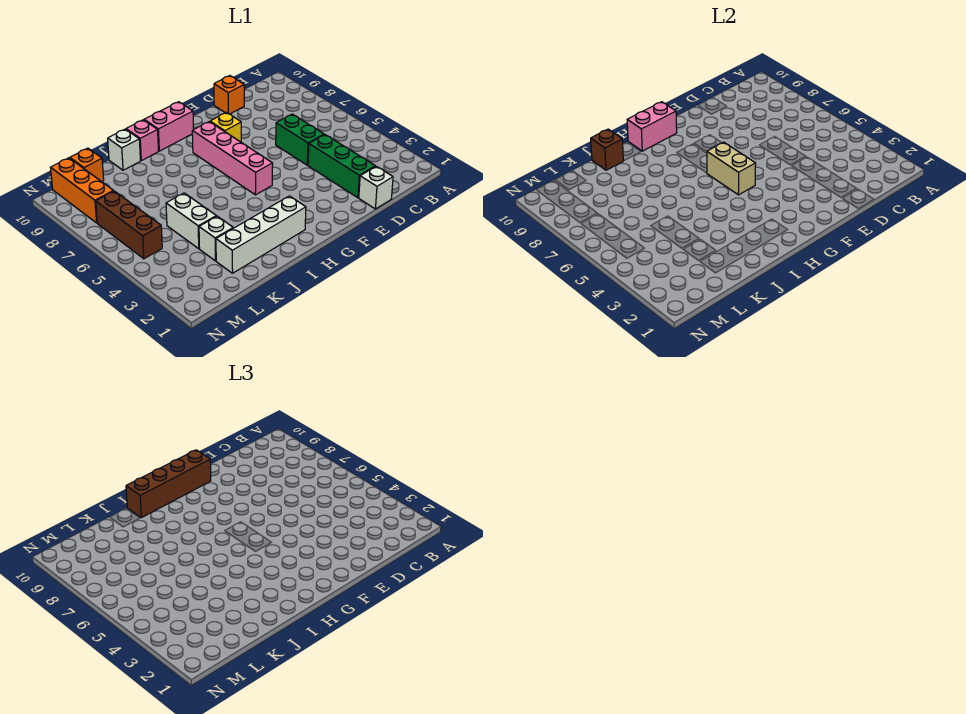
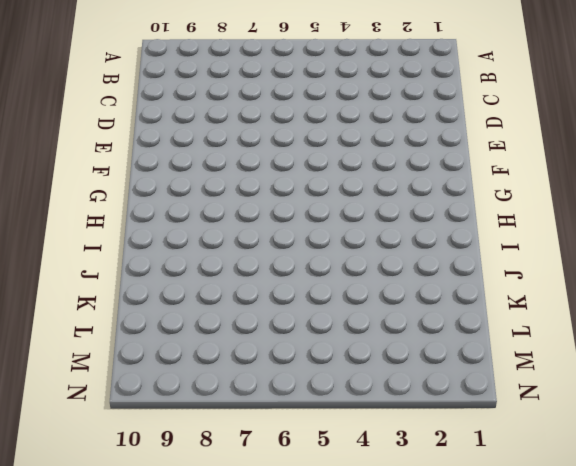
none -> white 1x1 brick [359,166,393,209]
none -> green 1x3 brick [308,135,375,198]
none -> green 1x2 brick [276,114,324,165]

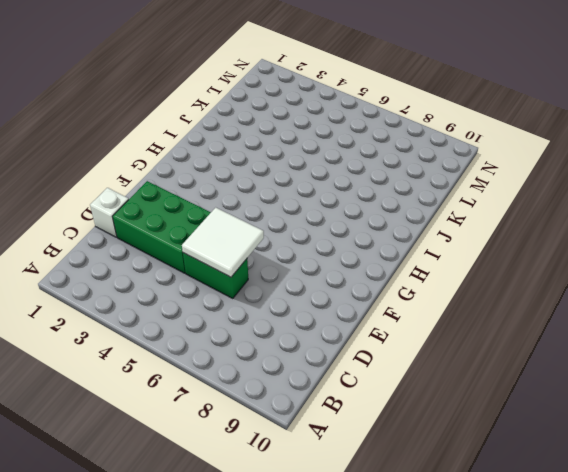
green 2x3 brick [112,181,211,273] -> green 1x3 brick [308,135,375,198]
white 2x2 tile [182,208,264,277] -> none
none -> orange 1x1 brick [214,76,244,114]
none -> yellow 1x1 brick [210,113,241,142]
none -> pink 1x4 brick [192,122,273,195]

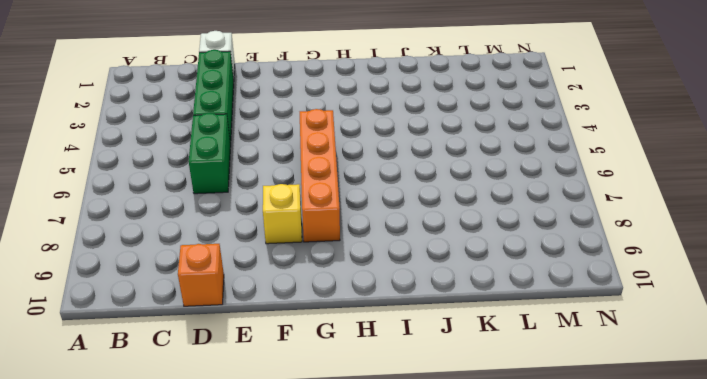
orange 1x4 brick [300,109,340,242] -> pink 1x4 brick [192,122,273,195]
none -> pink 1x2 brick [144,102,194,151]
none -> white 1x4 brick [216,196,306,273]
none -> pink 1x1 brick [126,120,158,161]

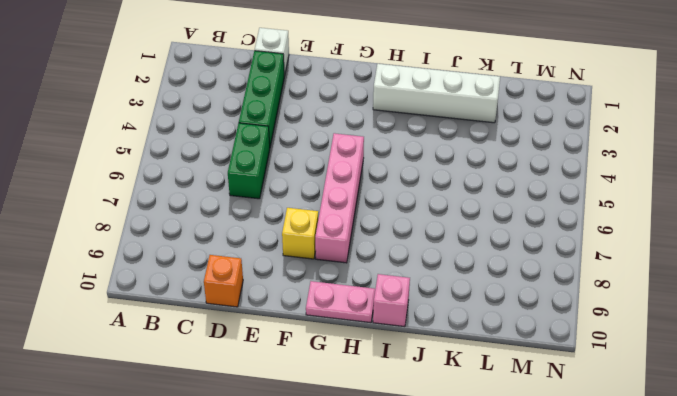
pink 1x2 plate [306,281,375,323] -> pink 1x2 brick [144,102,194,151]
none -> white 1x1 brick [108,129,141,170]
none -> white 1x1 brick [199,216,233,261]
none -> white 1x2 brick [166,193,216,249]

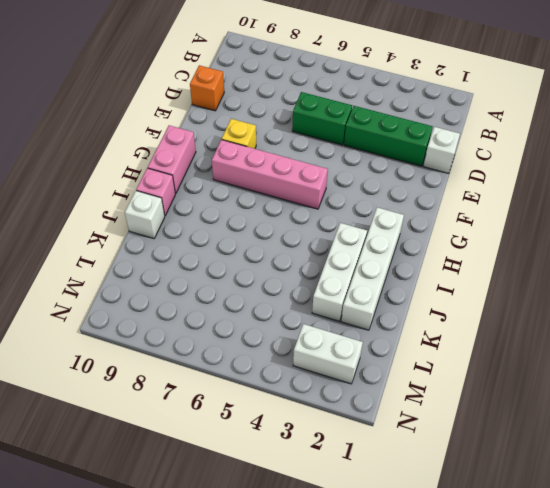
white 1x3 brick [312,223,367,321] -> white 1x1 brick [199,216,233,261]
white 1x2 brick [293,324,363,384] -> white 1x2 brick moved to [166,193,216,249]
none -> orange 1x1 brick [70,148,104,182]
none -> brown 1x3 brick [96,191,162,259]
none -> orange 1x3 brick [51,158,113,223]

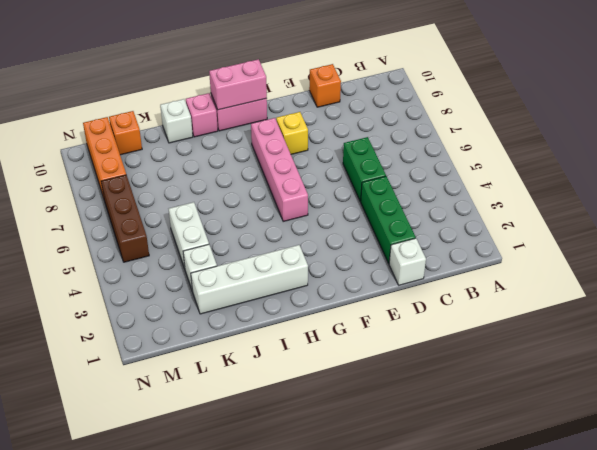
none -> tan 1x2 brick [707,142,756,195]
none -> brown 1x1 brick [591,129,623,170]
none -> brown 1x4 brick [126,450,211,518]

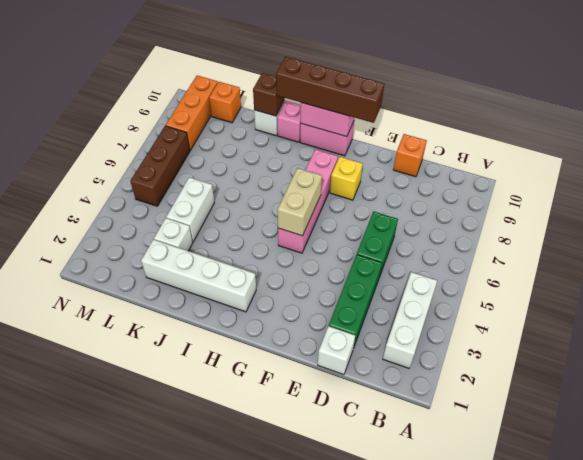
white 1x3 brick [383,272,437,368] -> none

